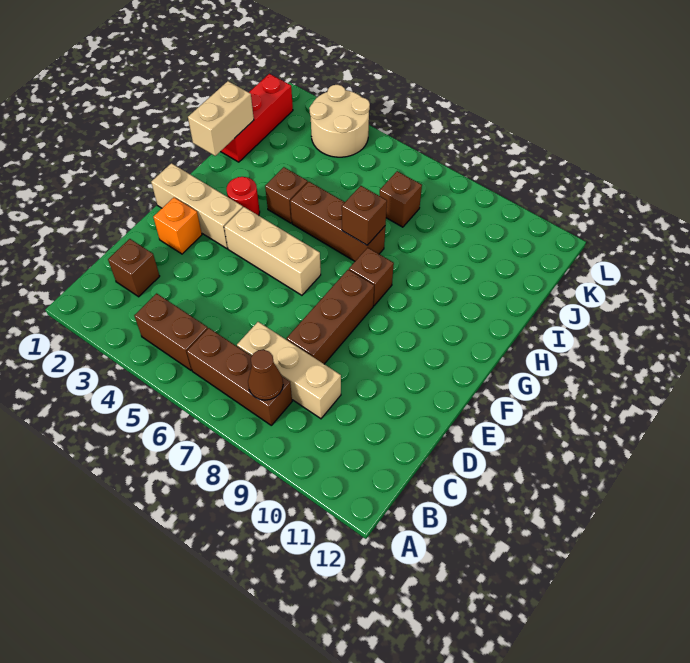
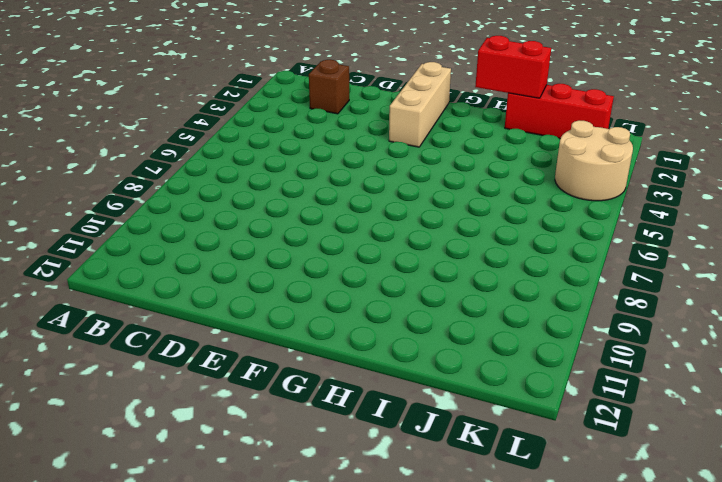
red 1x2 brick [475,36,551,98] -> tan 1x2 brick [188,81,254,156]
none -> brown 1x2 brick [134,293,208,370]
none -> brown 1x3 brick [187,328,292,425]
none -> tan 1x3 brick [237,322,341,419]

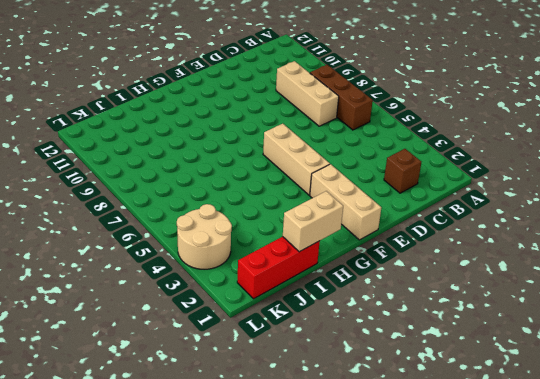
none -> brown 1x2 brick [134,293,208,370]
none -> brown 1x3 brick [287,270,374,364]
none -> orange 1x1 brick [153,198,202,254]

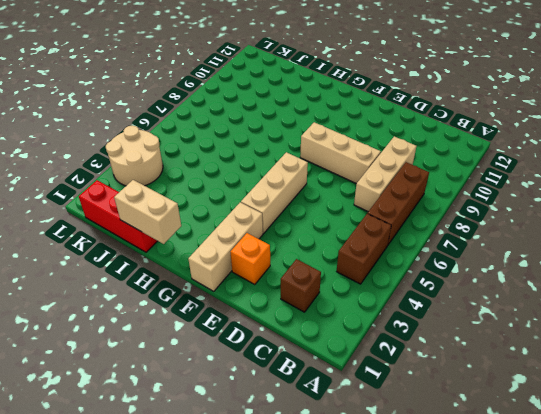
tan 1x3 brick [300,122,381,184] -> brown 1x3 brick [287,270,374,364]
none -> red 1x1 round brick [226,177,260,216]
none -> brown 1x1 brick [349,248,394,306]
none -> brown 1x1 brick [265,167,308,223]

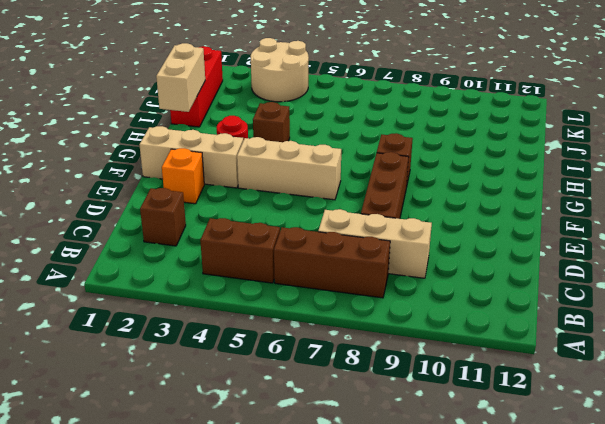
none -> brown 1x3 brick [290,182,385,261]
none -> brown 1x1 brick [380,171,422,227]
none -> brown 1x1 cone [248,350,283,400]

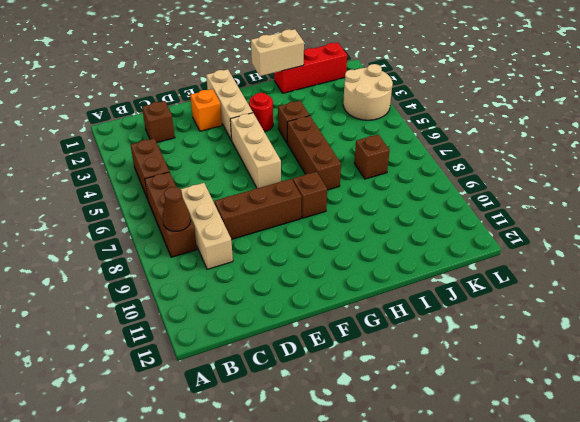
none -> brown 1x1 brick [342,186,387,245]

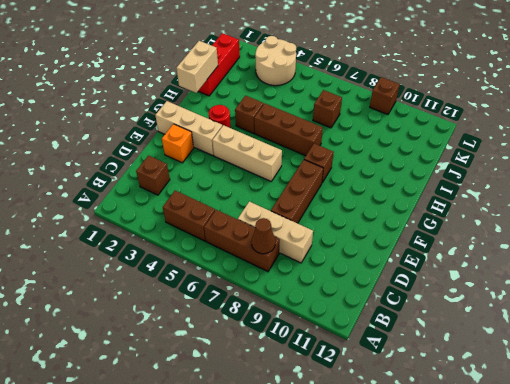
brown 1x1 brick [370,77,400,114] -> brown 1x1 brick moved to [342,186,387,245]

